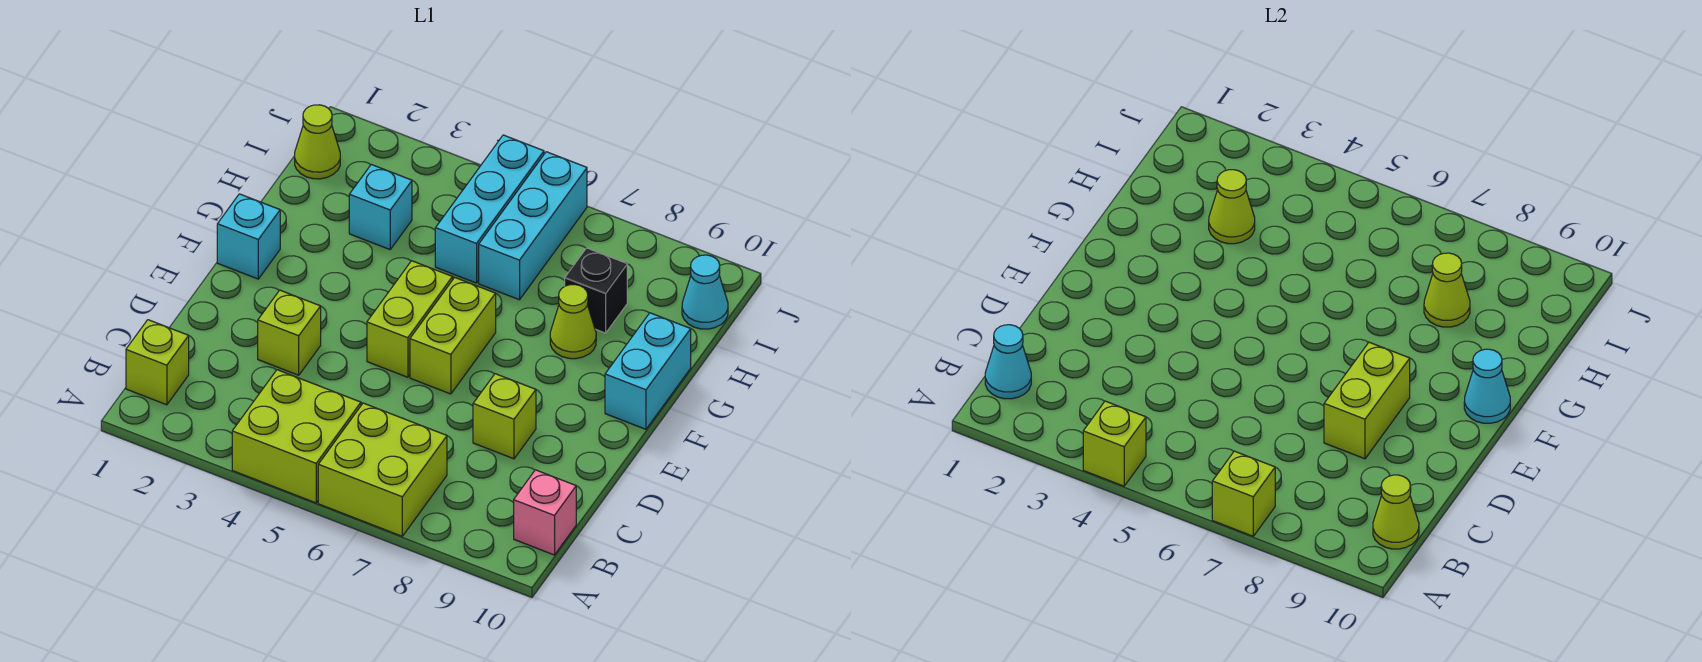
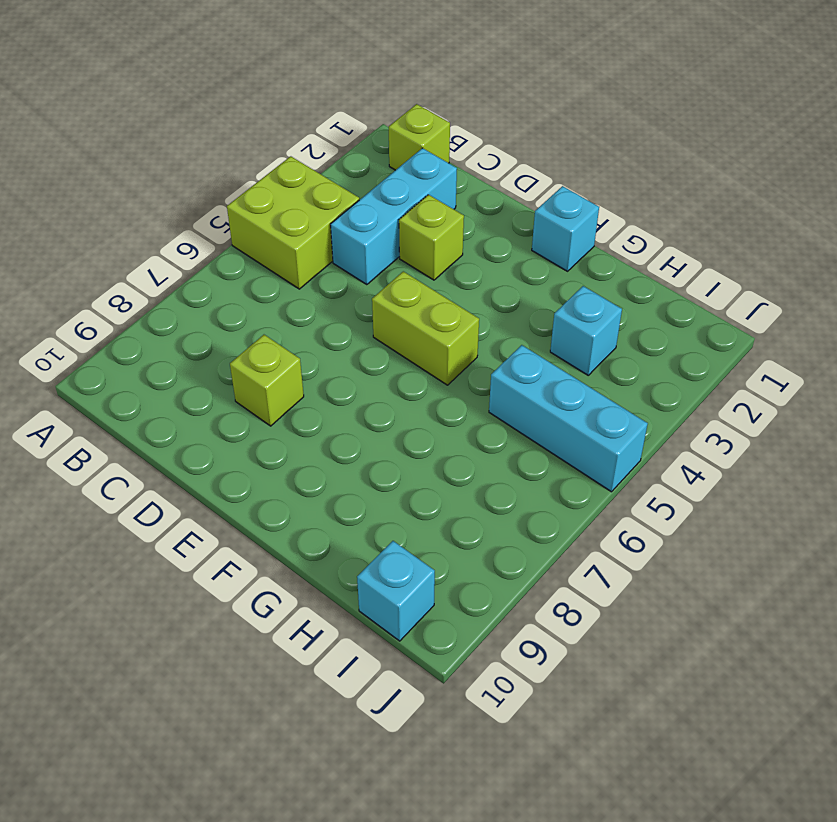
cyan 1x3 brick [331,148,457,285] -> cyan 1x3 brick turned to [479,152,587,300]
cyan 1x1 brick [357,541,435,641] -> cyan 1x1 cone [682,255,728,329]
none -> lime 2x2 brick [318,403,447,536]
none -> pink 1x1 brick [514,470,576,555]
none -> lime 1x2 brick [410,277,496,394]

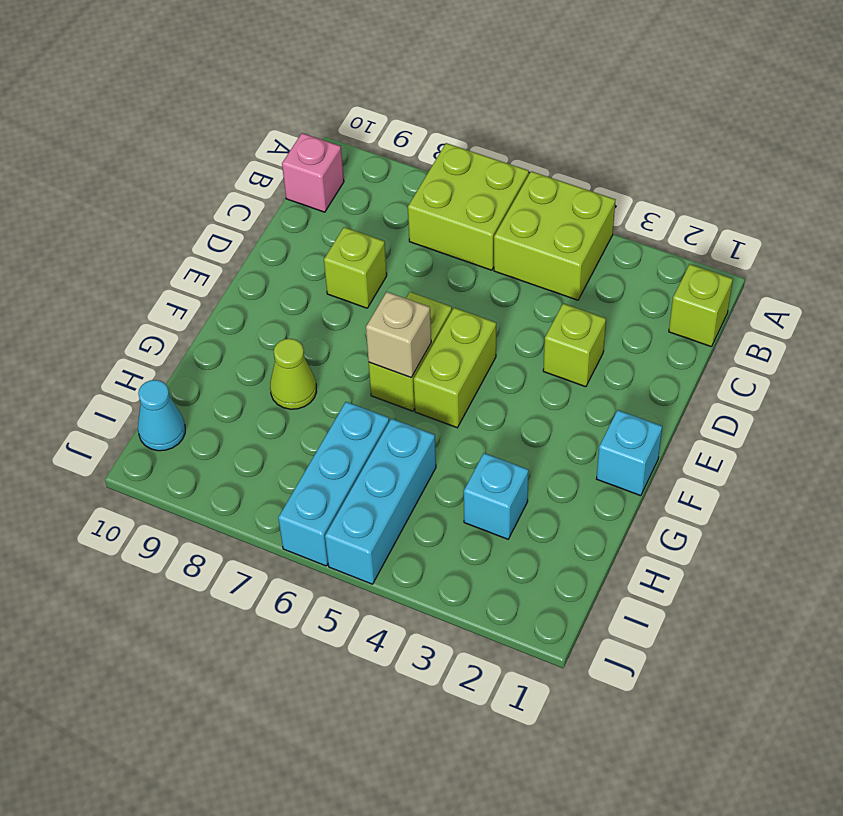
tan 1x1 brick [366,292,431,377] -> none
none -> cyan 1x2 brick [605,313,691,429]
none -> black 1x1 brick [565,248,627,333]
none -> lime 1x1 cone [295,105,340,179]

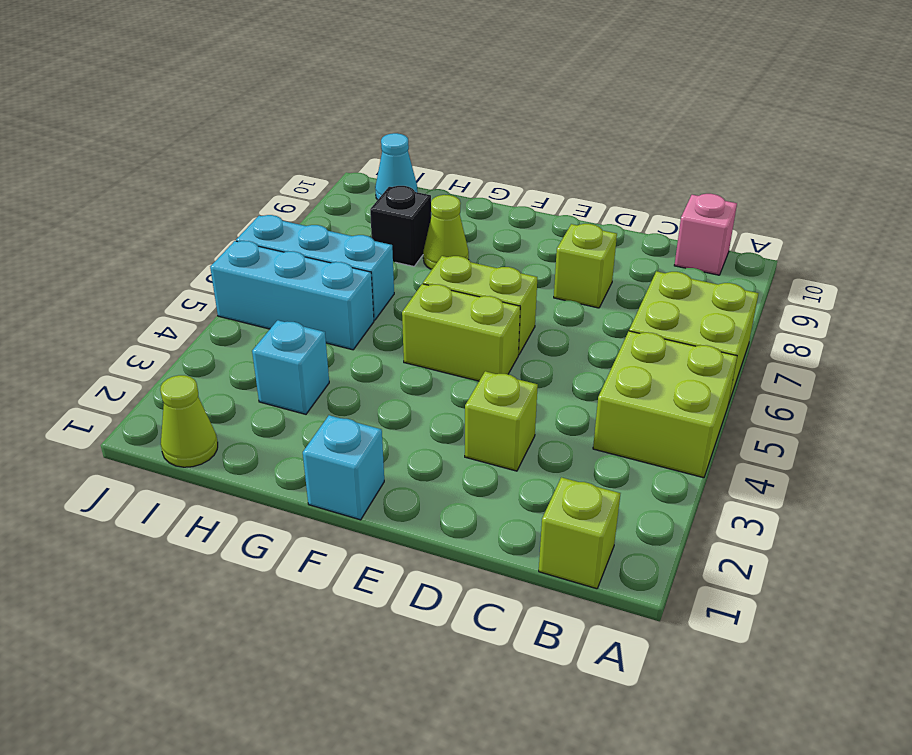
none -> cyan 1x2 brick [605,313,691,429]
none -> lime 1x1 brick [1083,401,1146,486]
none -> lime 1x1 brick [1212,451,1275,536]

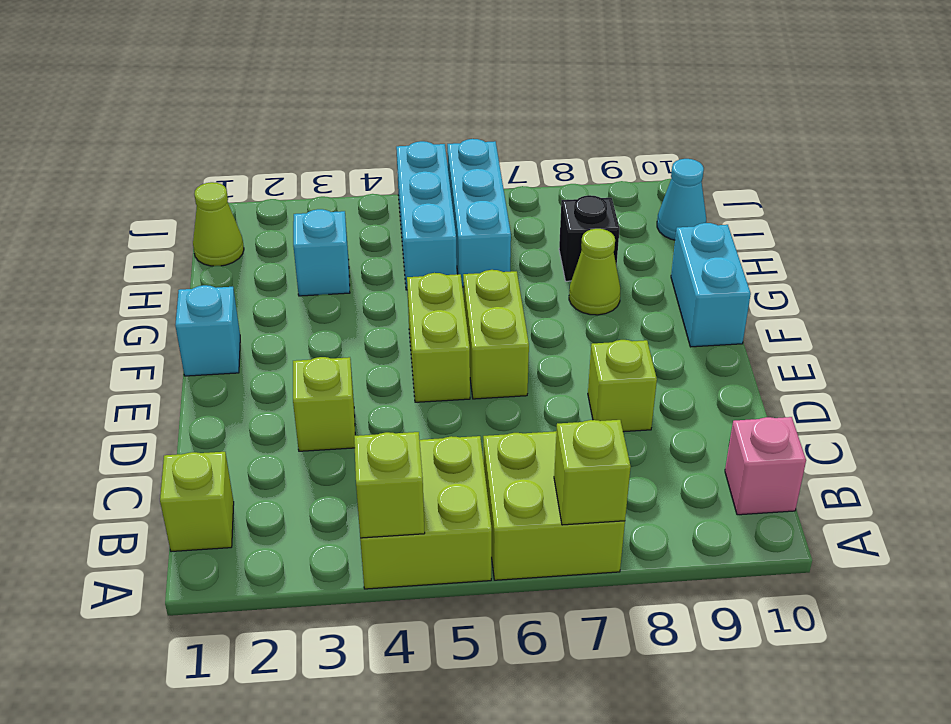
none -> cyan 1x1 cone [985,325,1031,399]
none -> lime 1x1 cone [1373,475,1419,549]
none -> lime 1x2 brick [1324,342,1410,459]

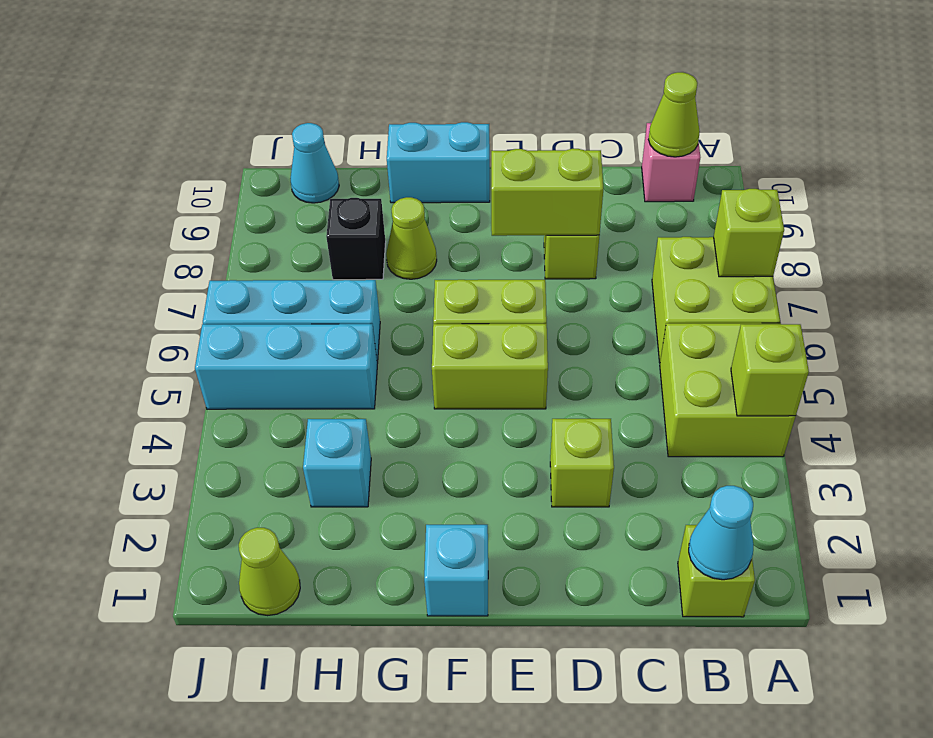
none -> cyan 1x1 cone [1464,349,1510,423]
none -> lime 1x1 cone [1209,170,1255,244]
none -> lime 1x1 cone [1424,253,1470,327]

